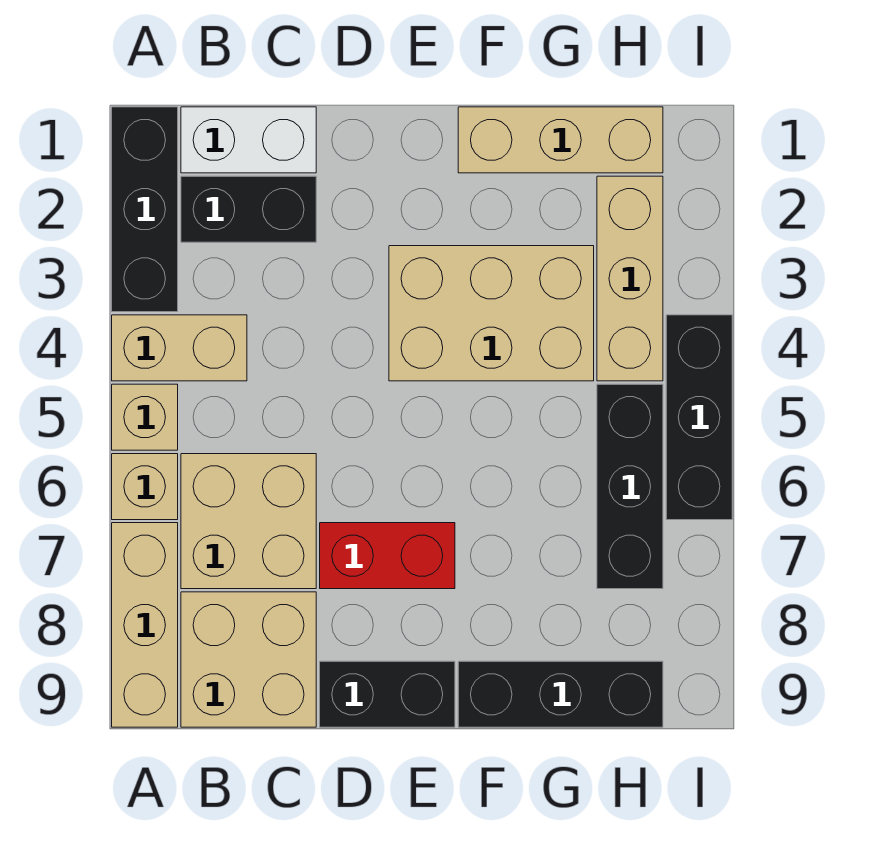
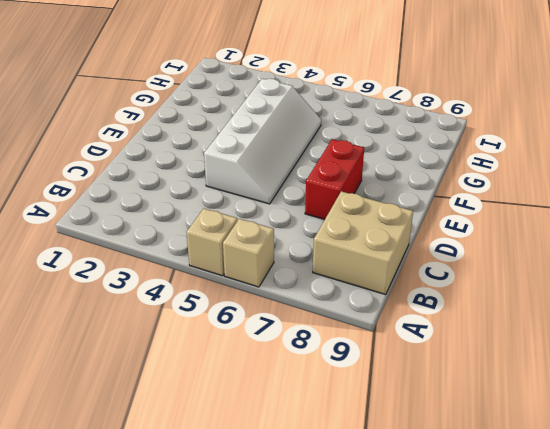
white 2x4 slope [204,79,321,204] -> tan 2x3 brick [389,246,594,381]
none -> black 1x3 brick [112,107,178,312]
none -> tan 1x2 brick [112,315,247,381]
none -> tan 1x3 brick [112,523,178,727]

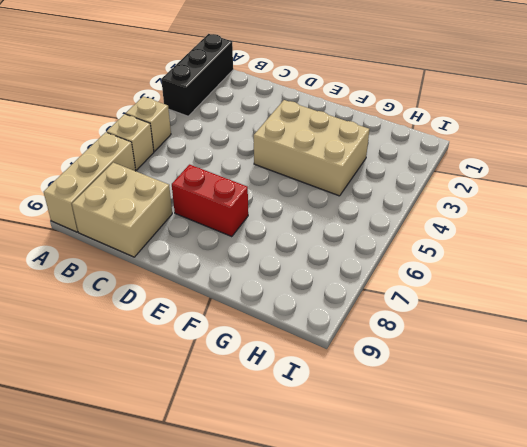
none -> tan 1x2 brick [112,315,247,381]
none -> white 1x2 brick [181,107,316,173]
none -> black 1x2 brick [181,176,316,242]

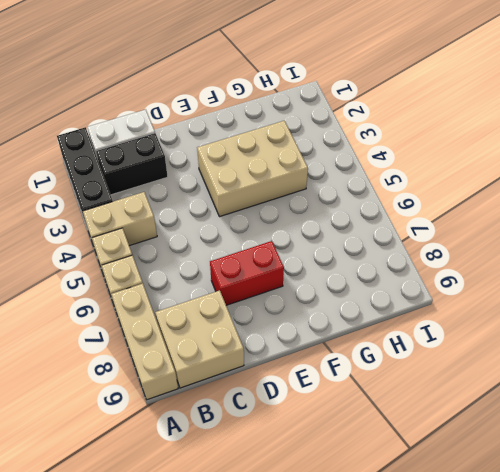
none -> tan 2x2 brick [181,454,316,589]
none -> black 1x2 brick [320,661,455,727]
none -> tan 1x3 brick [458,107,663,173]

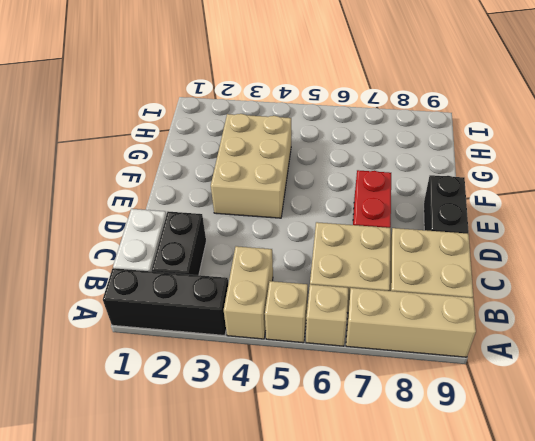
none -> tan 1x3 brick [458,107,663,173]
none -> black 1x3 brick [458,661,663,727]
none -> tan 1x3 brick [597,176,663,381]

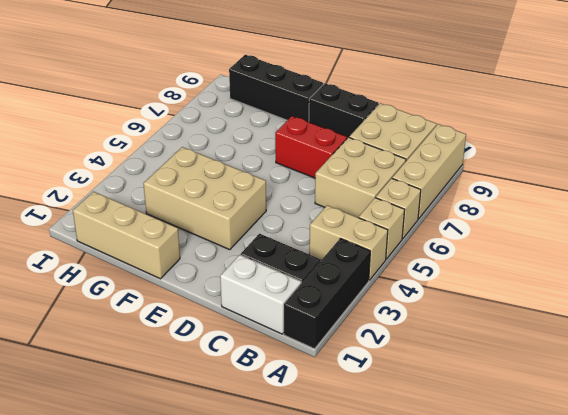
none -> tan 1x3 brick [597,176,663,381]
none -> black 1x3 brick [597,384,663,589]
none -> black 1x3 brick [666,315,732,520]

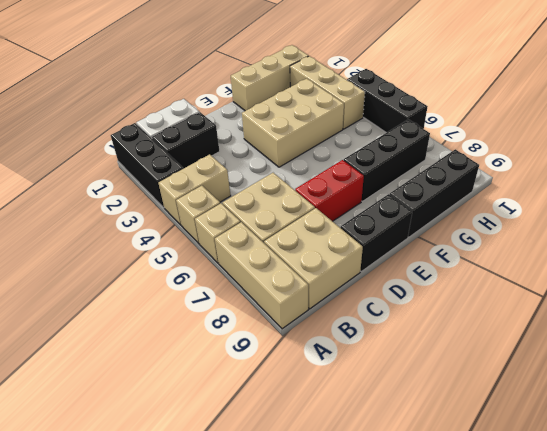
black 1x3 brick [344,119,430,201] -> black 1x3 brick turned to [597,384,663,589]

